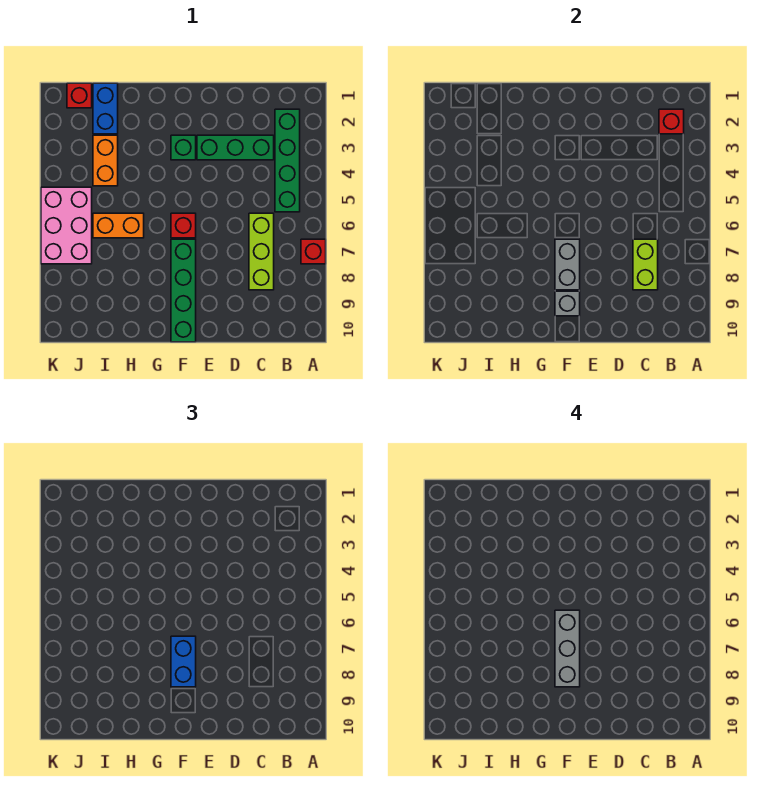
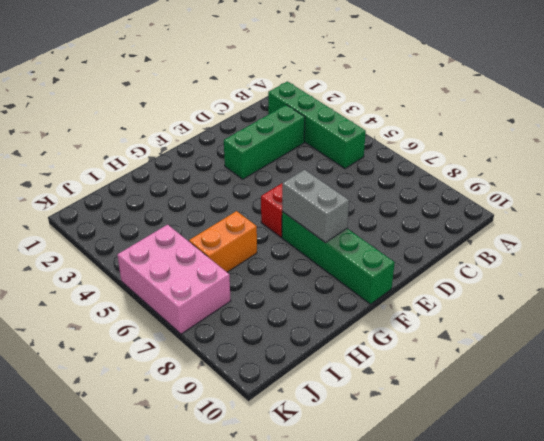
none -> red 1x1 brick [301,239,326,264]
none -> lime 1x3 brick [249,213,274,290]
none -> green 1x1 brick [171,135,196,160]

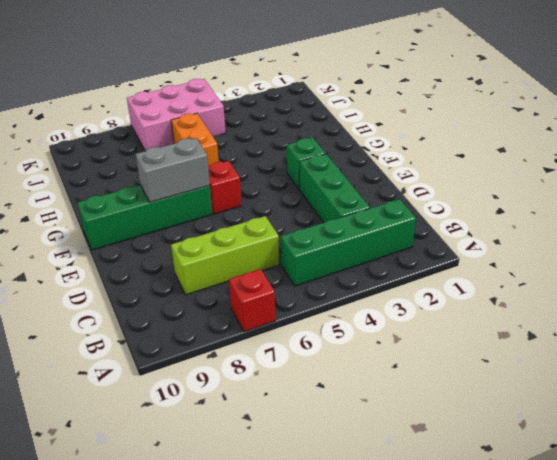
none -> blue 1x2 brick [93,83,118,134]
none -> orange 1x2 brick [93,135,118,186]
none -> red 1x1 brick [67,83,92,108]

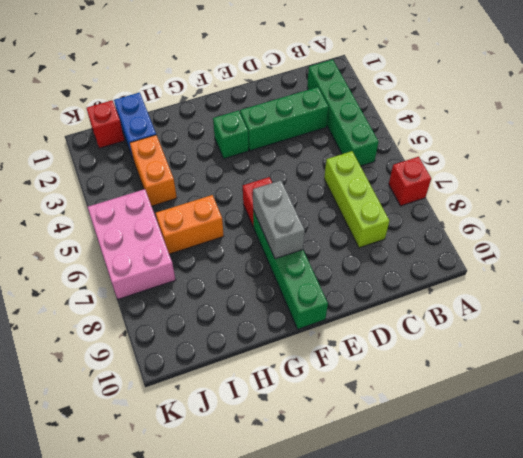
none -> red 1x1 brick [659,109,684,134]
none -> lime 1x2 brick [633,239,658,290]
none -> grey 1x1 brick [555,291,580,316]

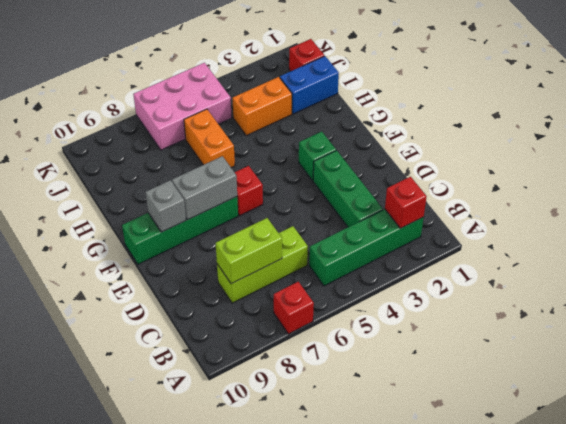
none -> blue 1x2 brick [171,636,196,687]
none -> grey 1x3 brick [555,610,580,687]

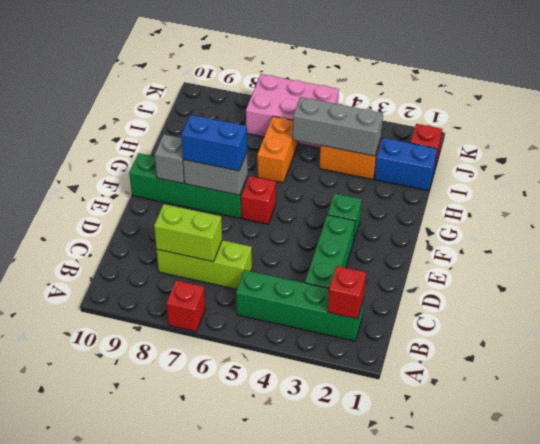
grey 1x3 brick [293,97,383,156] -> grey 1x3 brick moved to [555,610,580,687]

